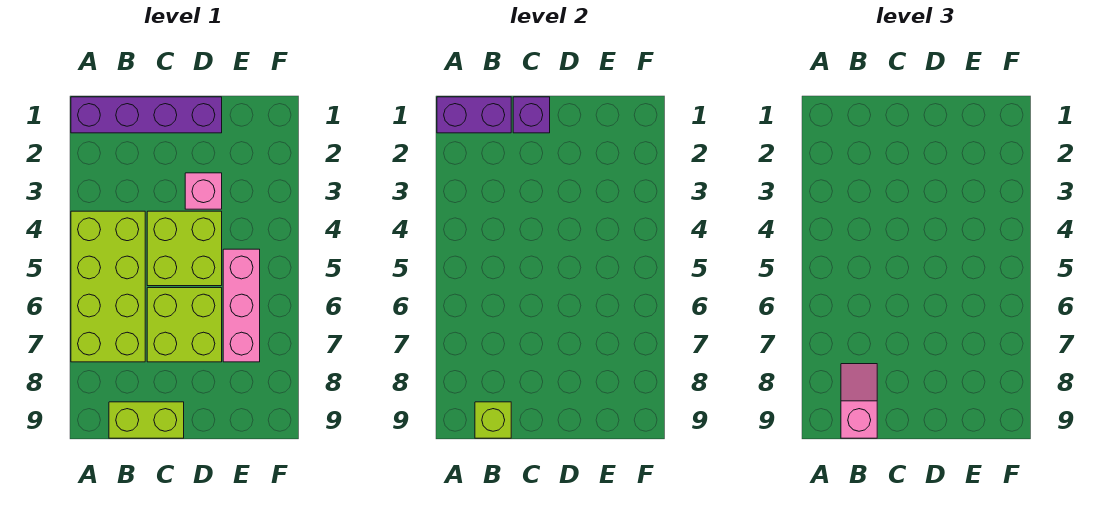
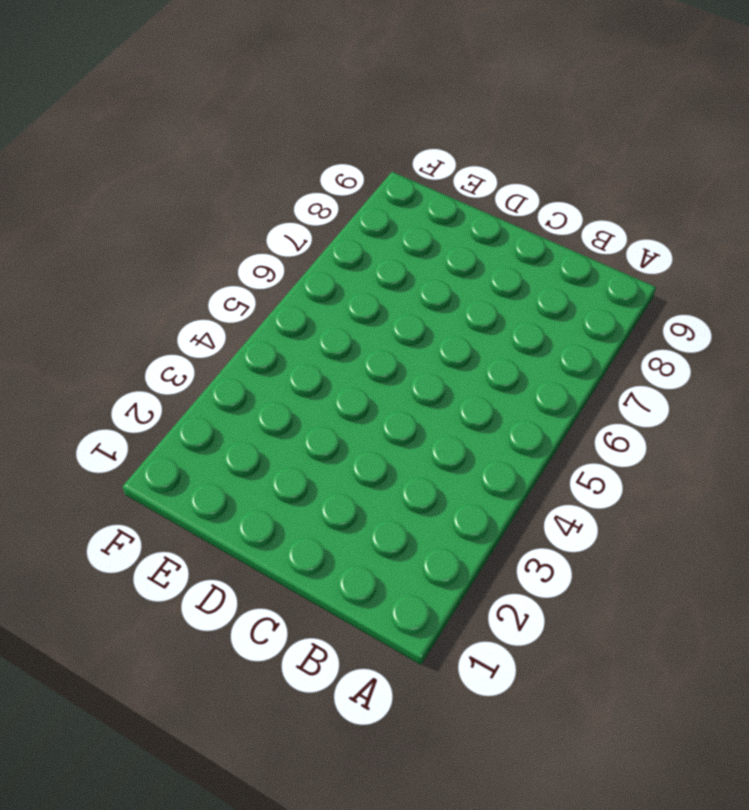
none -> purple 1x4 brick [71,97,222,133]
none -> lime 2x4 brick [71,211,145,362]

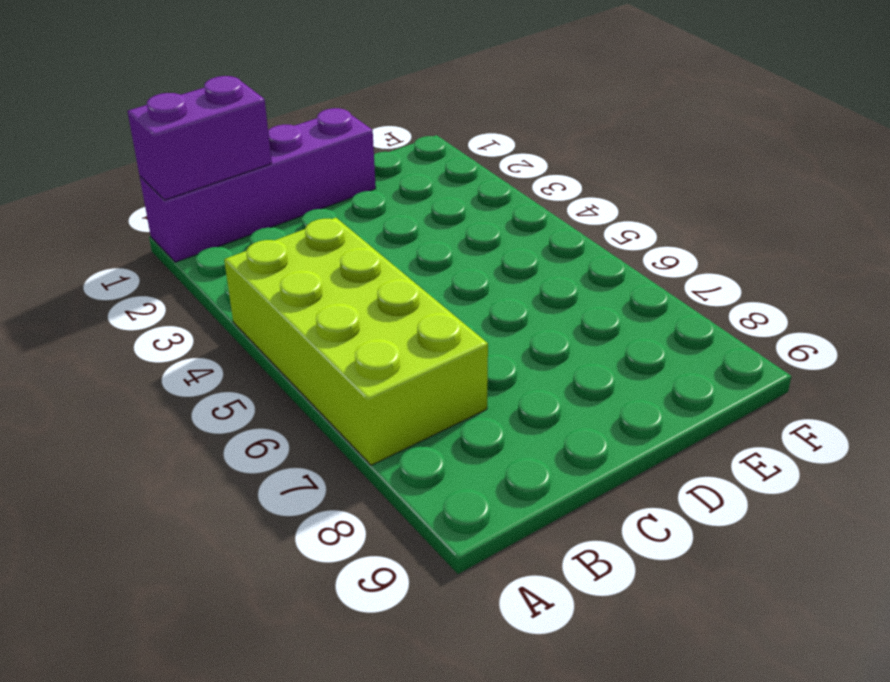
none -> lime 1x2 brick [109,402,184,438]
none -> lime 2x2 brick [147,211,222,286]

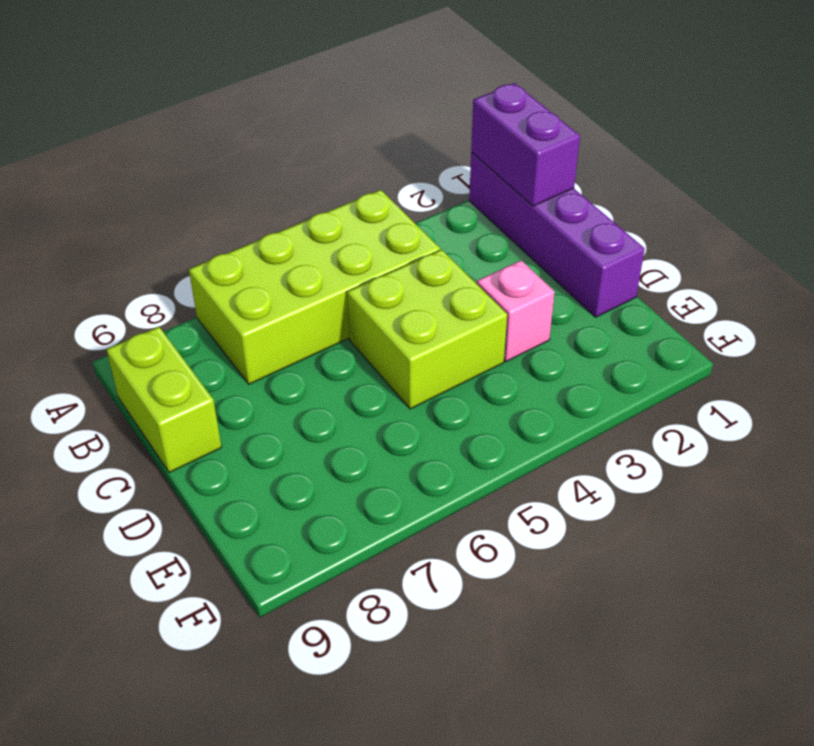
none -> lime 2x2 brick [147,288,222,362]
none -> pink 1x3 brick [223,249,260,362]

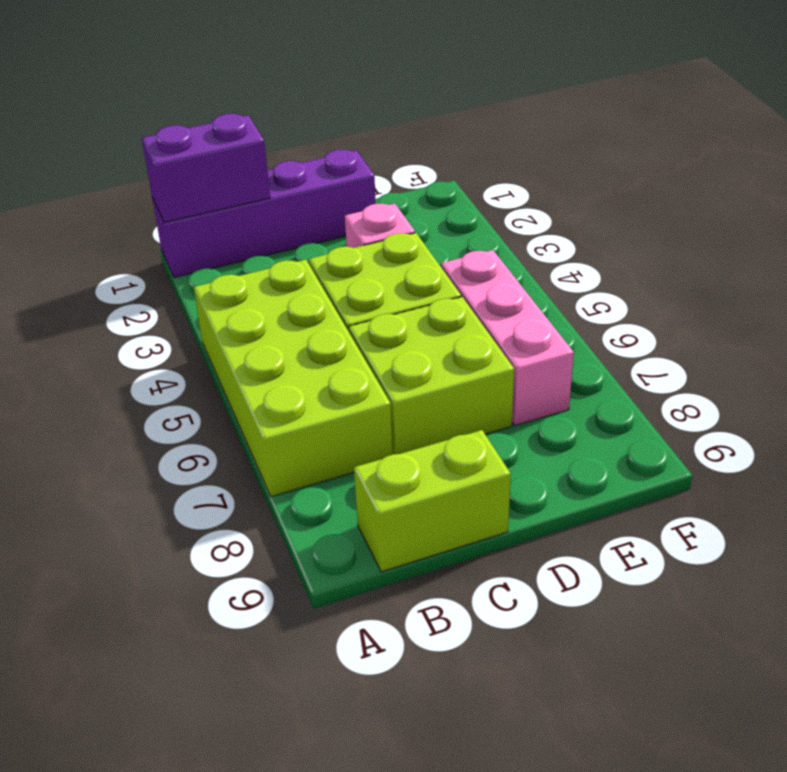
none -> lime 1x1 brick [475,402,511,438]
none -> purple 1x1 brick [513,97,550,133]

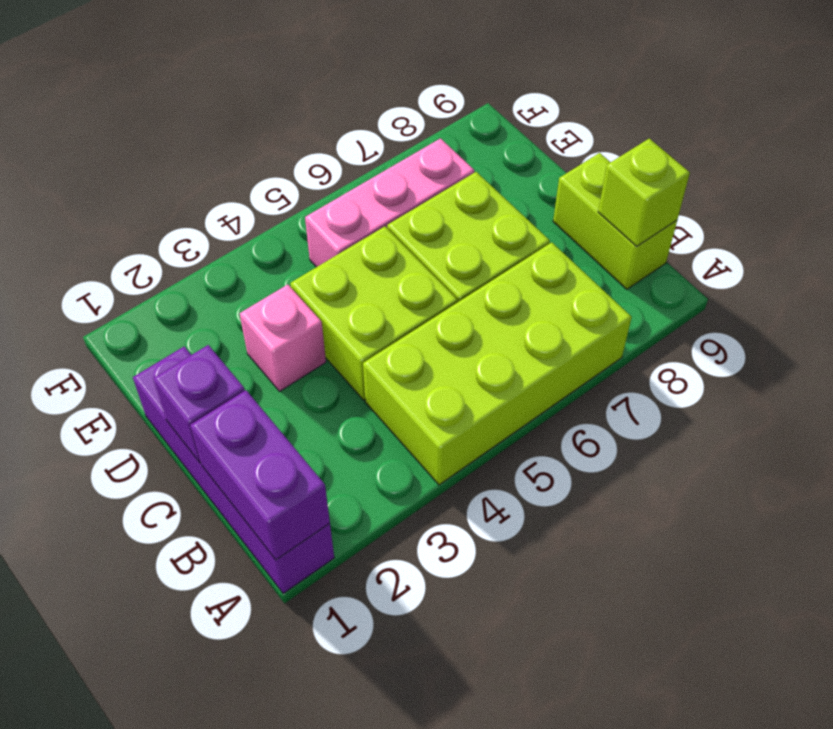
none -> pink 1x2 slope [841,364,877,438]

